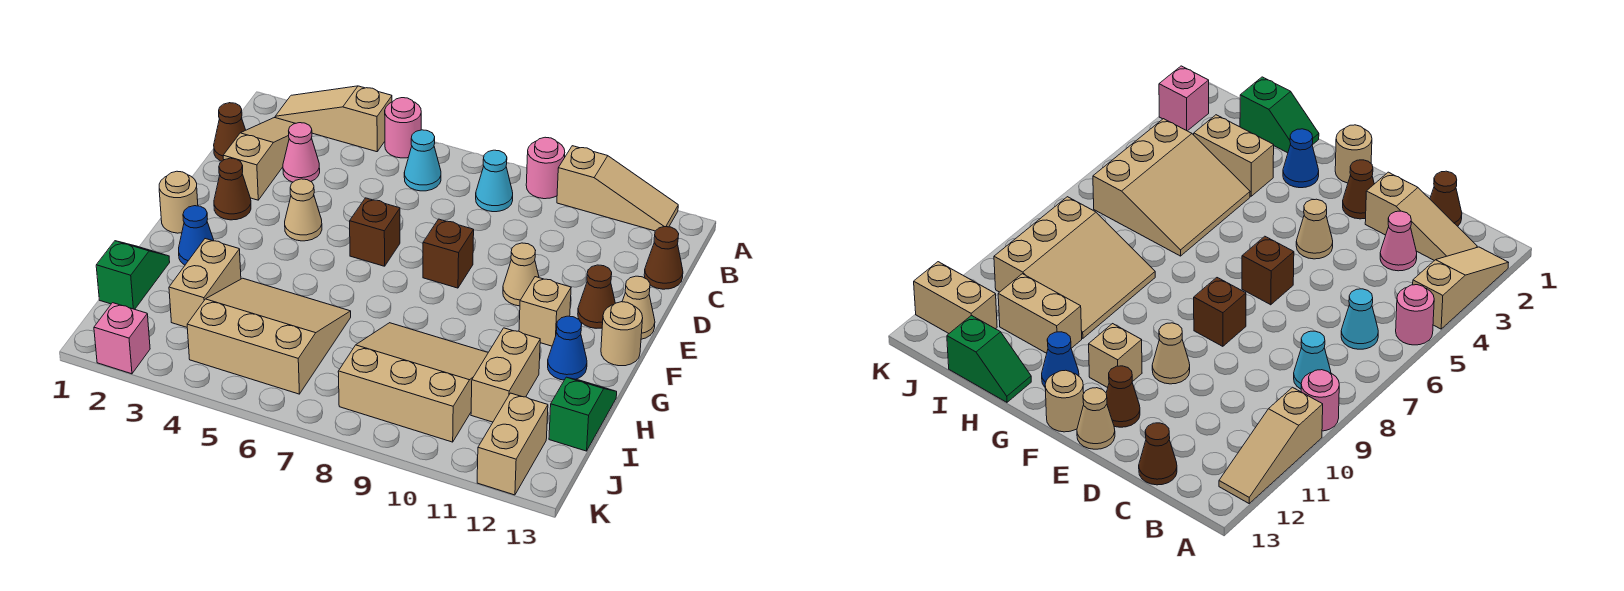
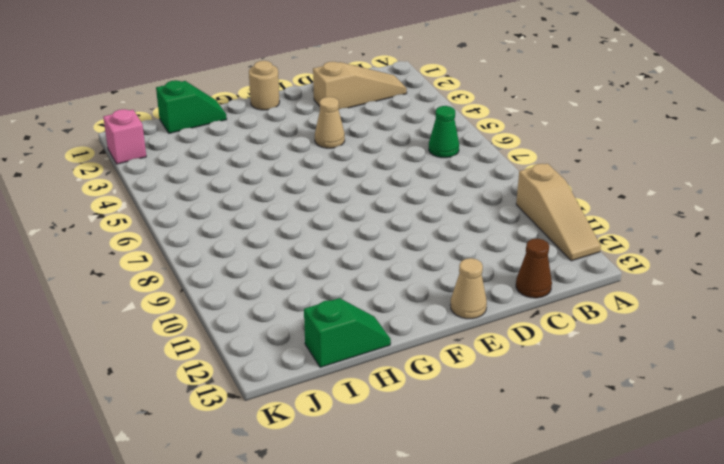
green 1x1 cone [429,106,459,158] -> cyan 1x1 cone [404,130,441,191]
none -> tan 1x3 slope [275,86,392,152]
none -> pink 1x1 round brick [385,98,421,158]
none -> pink 1x1 round brick [526,137,565,199]
none -> cyan 1x1 cone [476,150,513,212]

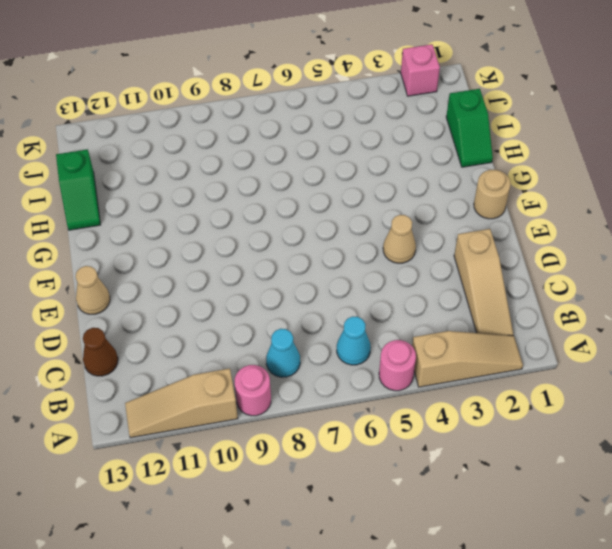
none -> brown 1x1 cone [214,103,245,161]
none -> pink 1x1 cone [283,123,320,182]
none -> brown 1x1 cone [214,158,251,220]
none -> brown 1x1 brick [350,198,400,266]

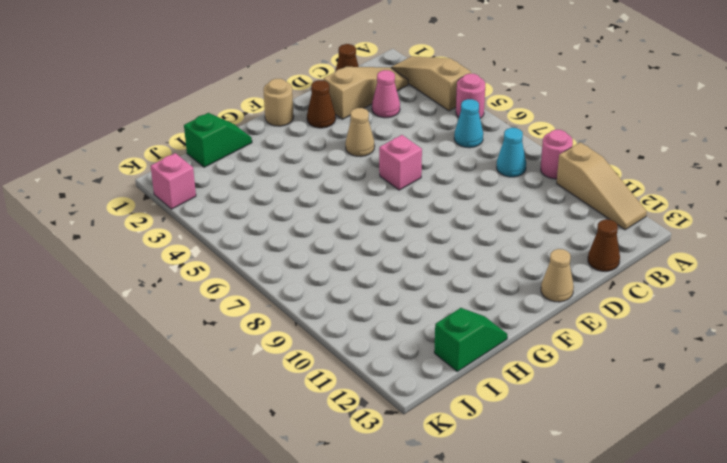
pink 1x1 brick [379,135,422,190] -> brown 1x1 brick [350,198,400,266]
none -> brown 1x1 brick [423,219,474,288]
none -> tan 1x1 cone [503,243,539,306]
none -> brown 1x1 cone [578,265,615,328]
none -> tan 1x1 brick [519,277,571,346]

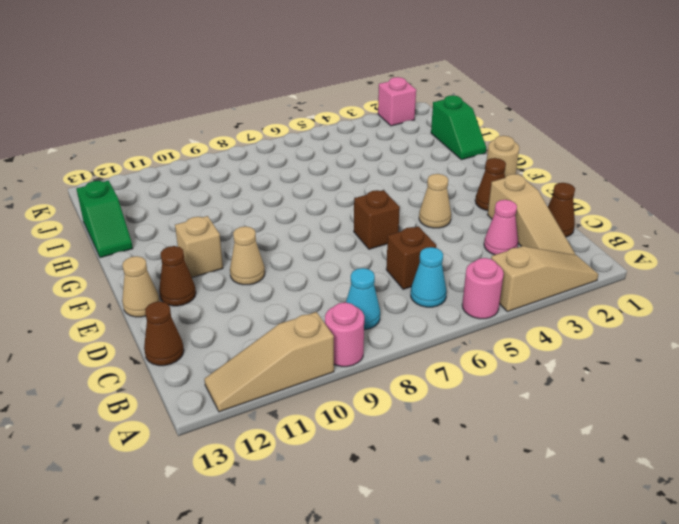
brown 1x1 brick [386,226,436,289] -> brown 1x1 brick moved to [423,219,474,288]
none -> tan 1x1 round brick [601,302,643,366]
none -> blue 1x1 cone [179,206,214,265]
none -> blue 1x1 cone [548,316,587,380]
none -> tan 1x2 brick [169,239,241,327]

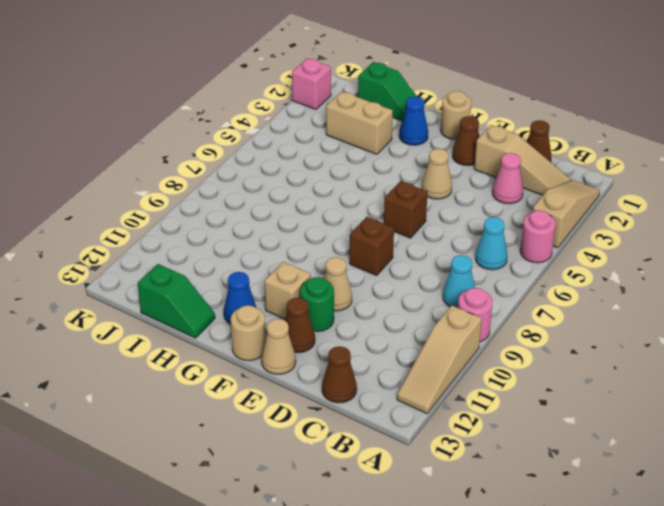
green 1x1 round brick [300,277,334,332] -> none
none -> tan 3x3 slope [187,278,351,394]
none -> tan 3x3 slope [338,323,488,442]
none -> tan 1x2 brick [471,328,540,422]
none -> tan 1x2 brick [477,393,548,495]

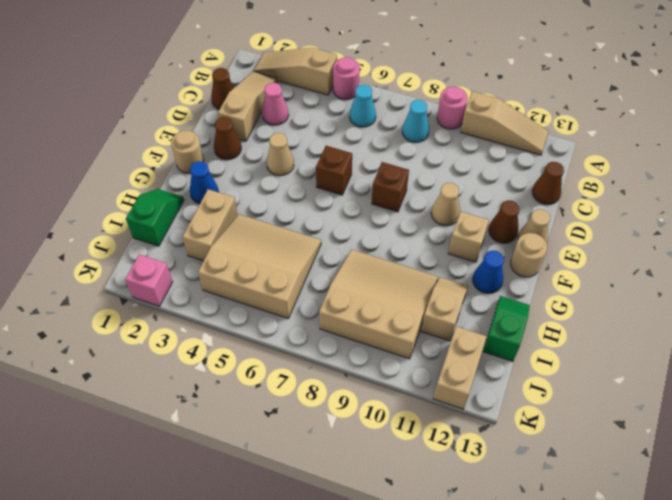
tan 1x2 slope [421,277,468,341] -> tan 1x2 brick [471,328,540,422]

